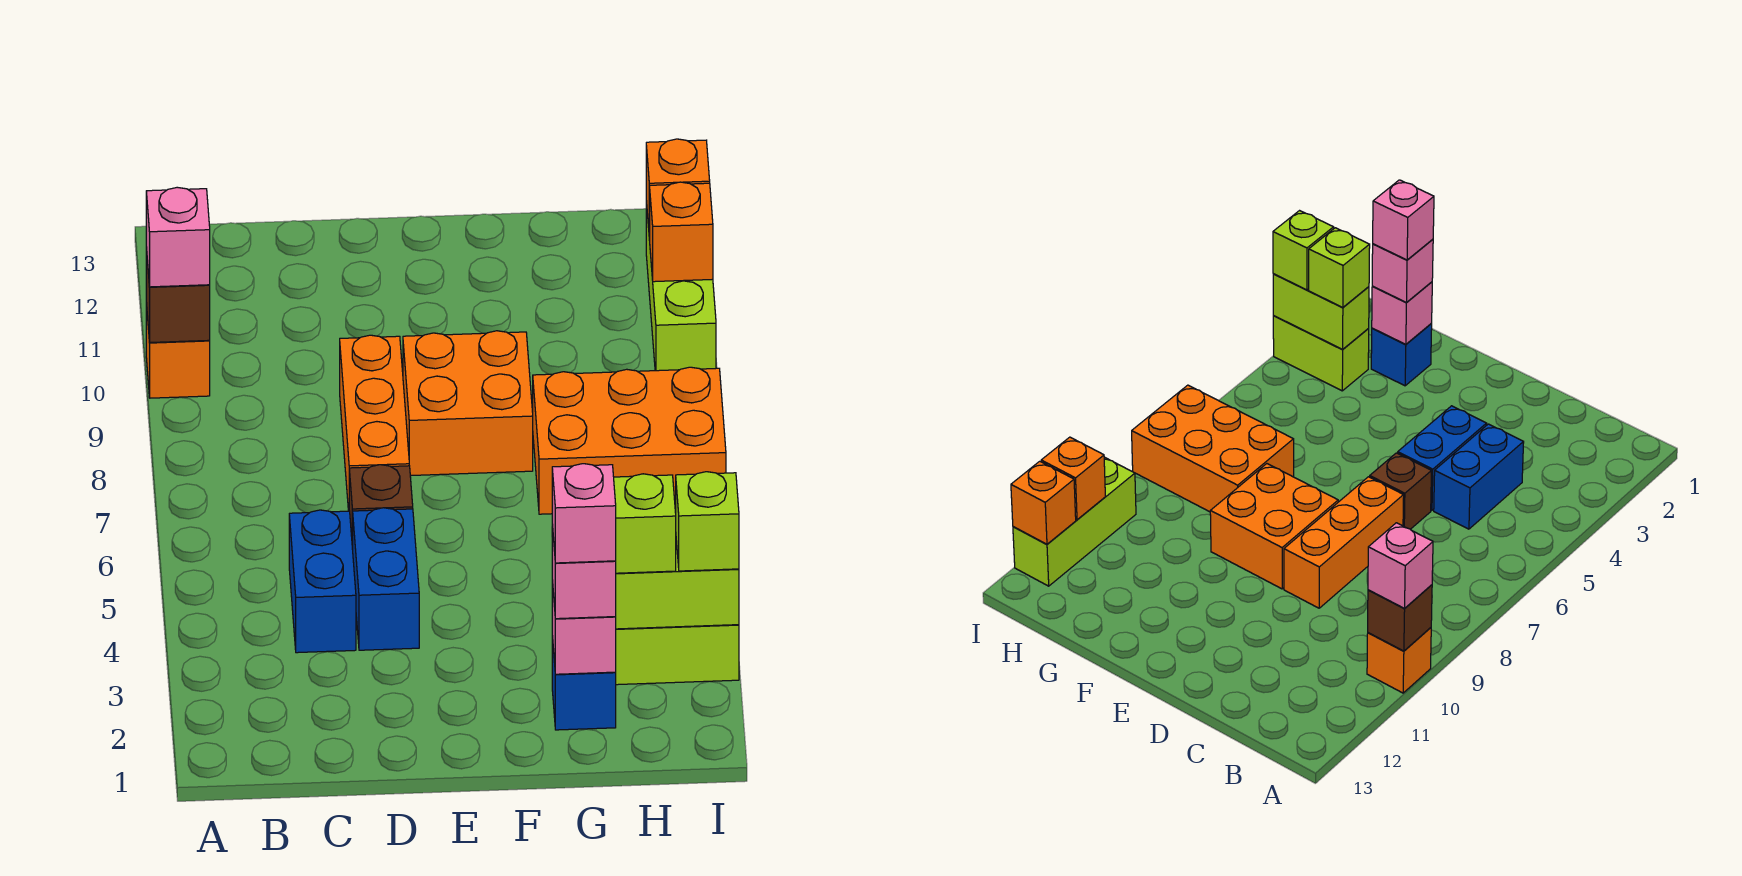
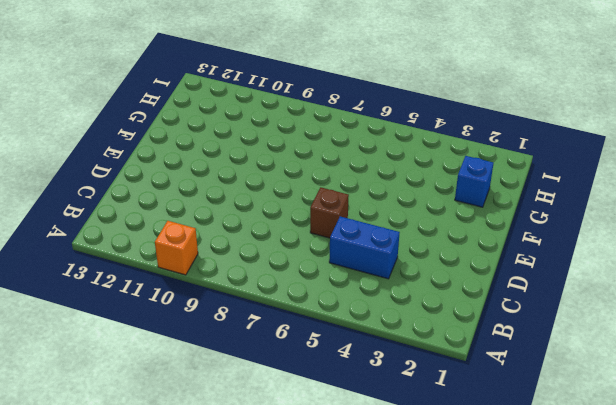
none -> blue 1x2 brick [353,508,419,650]
none -> orange 1x3 brick [340,335,409,511]
none -> orange 2x2 brick [403,331,533,476]

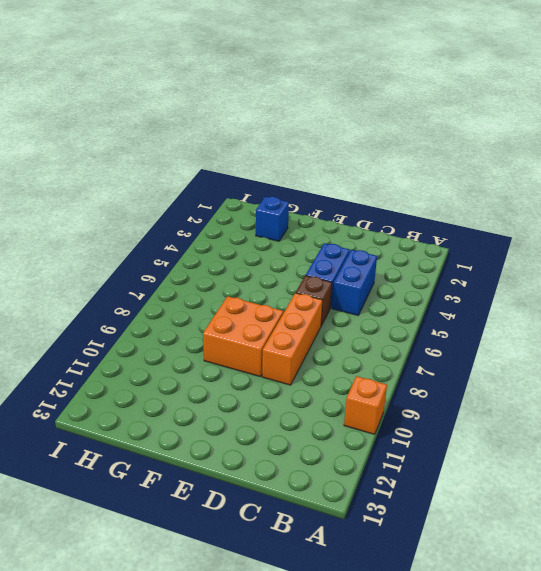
none -> orange 2x3 brick [533,367,726,514]
none -> lime 1x2 brick [615,625,739,685]
none -> lime 1x3 brick [646,202,716,371]

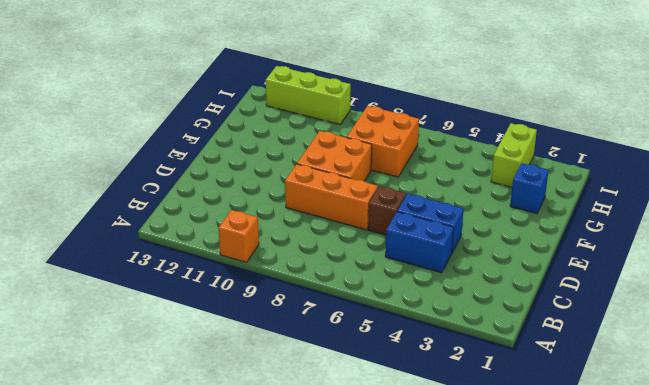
orange 2x2 brick [347,106,419,177] -> orange 2x3 brick [533,367,726,514]
none -> brown 1x1 brick [146,248,210,343]
none -> pink 1x1 brick [552,581,616,674]
none -> lime 1x2 brick [616,541,739,629]

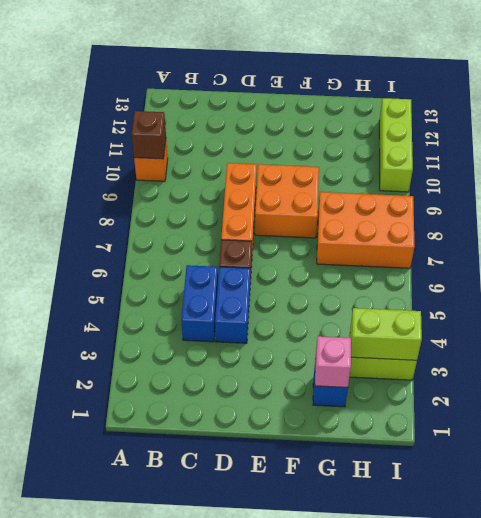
none -> orange 1x1 brick [649,182,713,282]
none -> orange 1x1 brick [646,139,710,238]
none -> pink 1x1 brick [146,187,210,287]

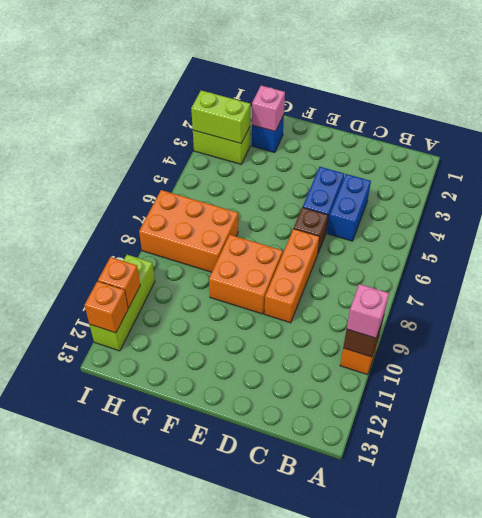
none -> pink 1x1 brick [552,525,616,619]
none -> lime 1x1 brick [614,474,676,573]
none -> lime 1x1 brick [675,472,739,571]

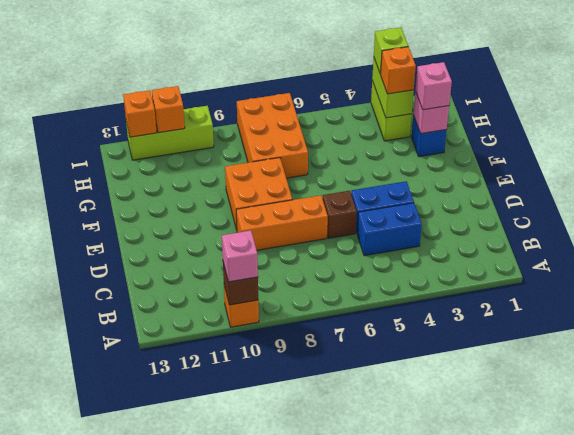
orange 1x1 brick [381,47,416,94] -> lime 1x1 brick [614,474,676,573]
none -> pink 1x1 brick [552,464,616,563]

